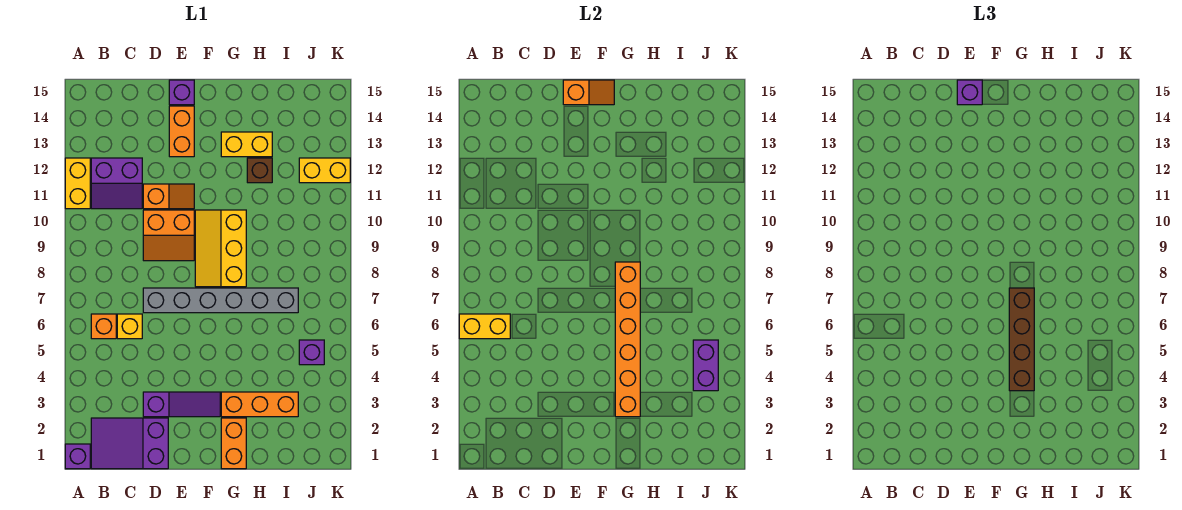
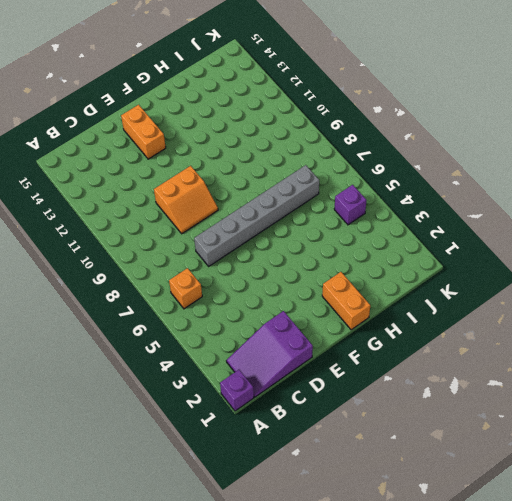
none -> yellow 1x2 brick [65,158,90,209]
none -> purple 2x2 slope [91,158,142,209]
none -> yellow 1x1 brick [117,314,142,339]

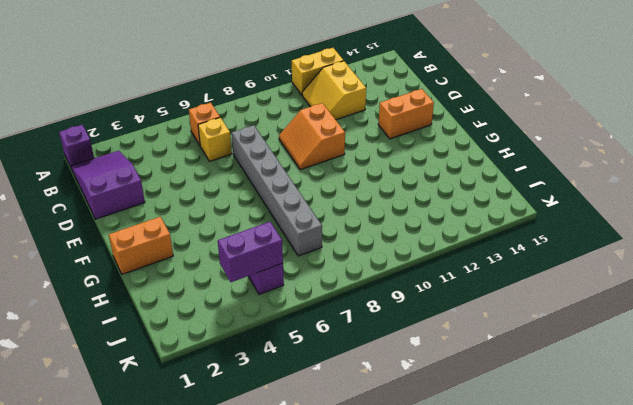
yellow 2x2 slope [302,61,366,120] -> purple 2x2 slope [91,158,142,209]
none -> purple 1x3 slope [143,392,220,417]
none -> orange 1x2 slope [143,184,194,209]
none -> purple 1x1 brick [169,80,194,105]

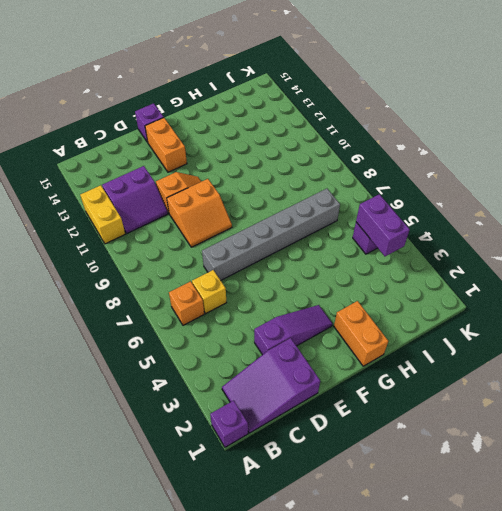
none -> yellow 2x3 slope [195,210,246,287]
none -> orange 1x3 brick [221,392,298,417]
none -> yellow 1x2 brick [221,132,272,157]

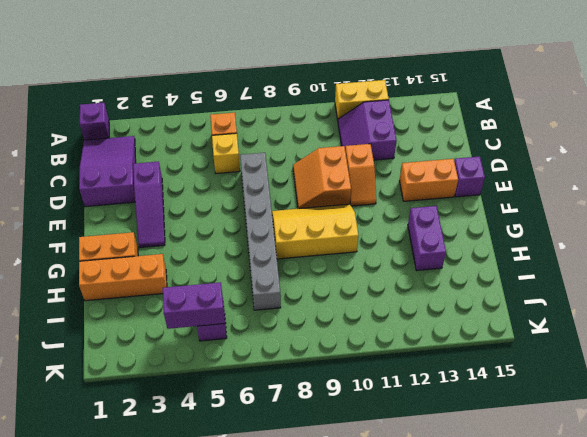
purple 1x2 brick [408,206,446,271] -> yellow 1x2 brick [221,132,272,157]
orange 1x3 brick [79,254,167,301] -> orange 1x3 brick turned to [221,392,298,417]
none -> brown 1x1 brick [247,158,272,183]
none -> yellow 1x2 brick [299,158,350,183]
none -> yellow 1x2 brick [459,314,510,339]

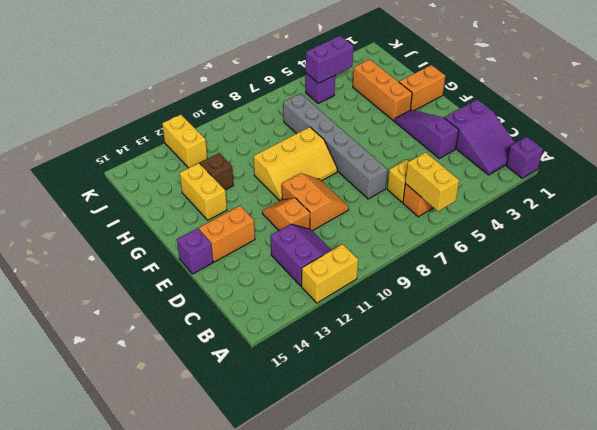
none -> orange 1x2 slope [563,80,614,105]
none -> orange 1x6 brick [615,262,640,417]
none -> purple 1x1 brick [957,80,982,105]

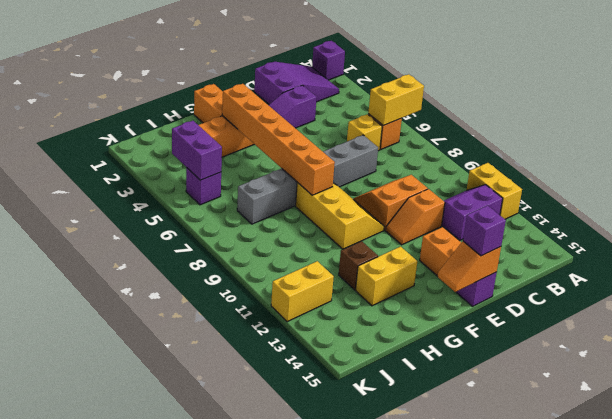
none -> brown 1x4 brick [1009,288,1034,391]

